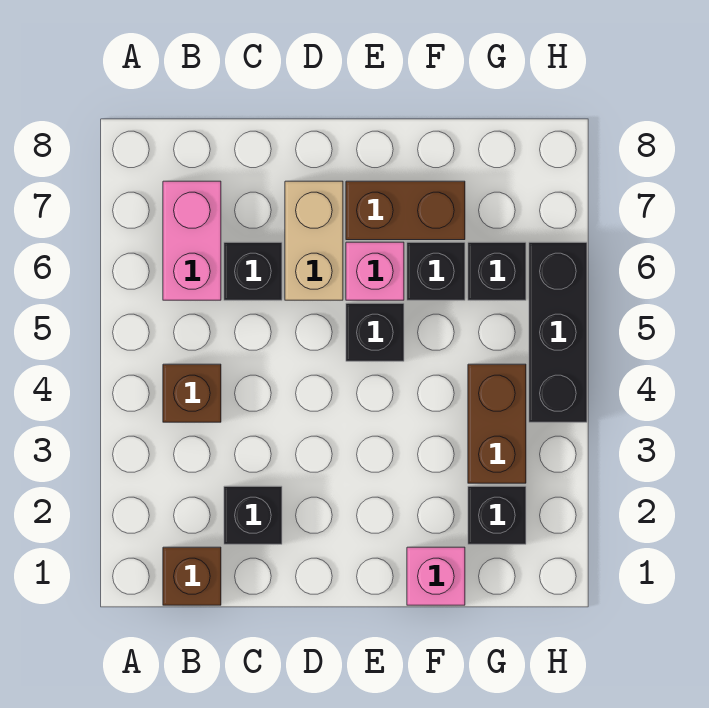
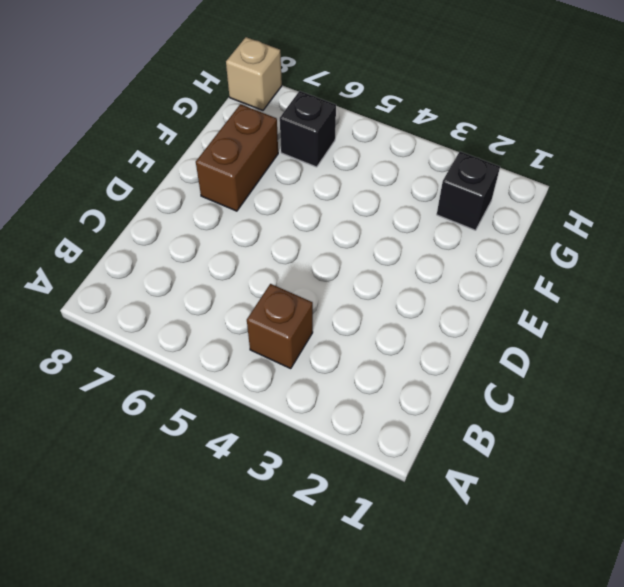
tan 1x1 brick [226,37,282,110] -> none
none -> brown 1x1 brick [163,547,221,605]
none -> pink 1x2 brick [163,181,221,300]
none -> black 1x1 brick [224,486,282,544]

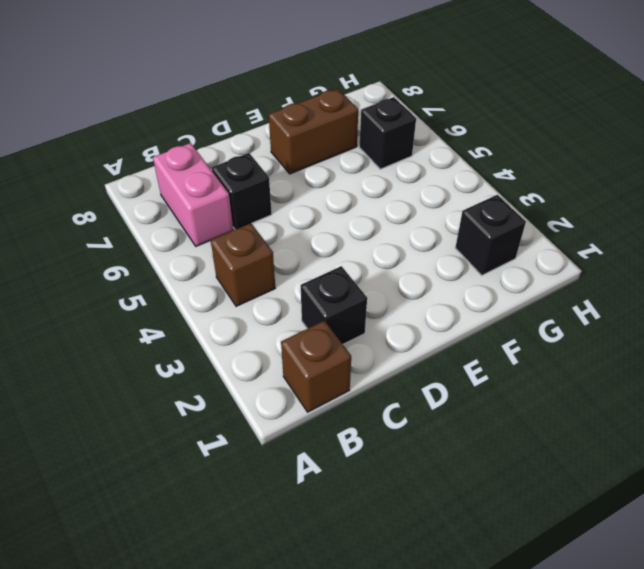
none -> tan 1x2 brick [285,181,343,300]
none -> black 1x1 brick [346,303,404,361]
none -> pink 1x1 brick [346,242,404,300]

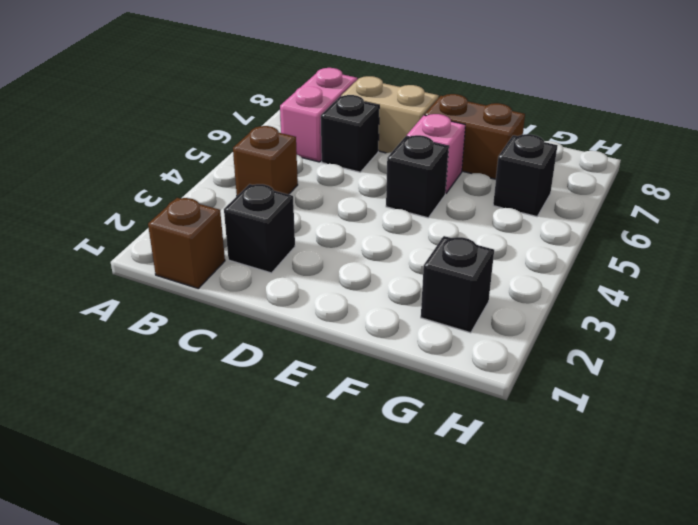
tan 1x2 brick [341,76,439,153] -> tan 1x2 brick turned to [285,181,343,300]
none -> pink 1x1 brick [407,547,465,605]
none -> black 1x1 brick [407,242,465,300]
none -> brown 1x2 brick [468,364,526,483]

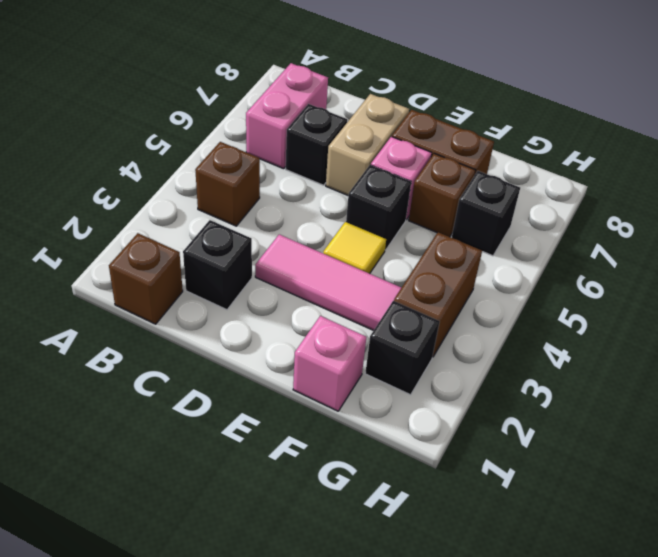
pink 1x3 tile [255,234,401,331] -> none
yellow 1x1 tile [323,222,386,274] -> none
brown 1x1 brick [409,154,475,237] -> black 1x1 brick [407,242,465,300]
none -> black 1x3 brick [529,242,587,422]

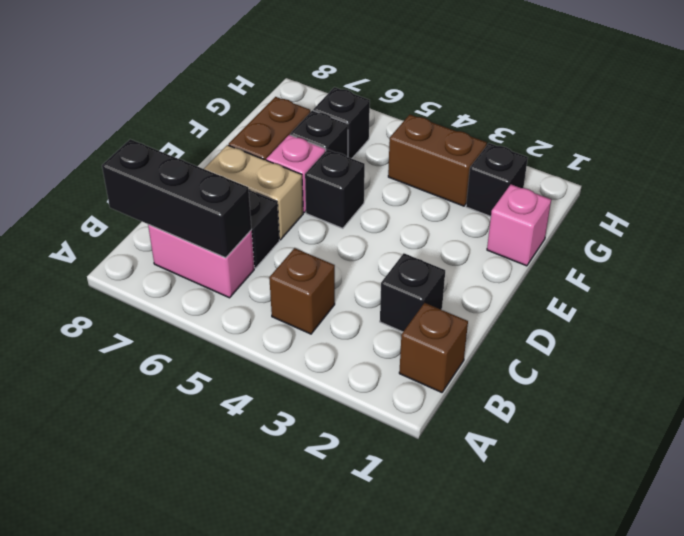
black 1x3 brick [102,139,251,258] -> black 1x3 brick moved to [529,242,587,422]

